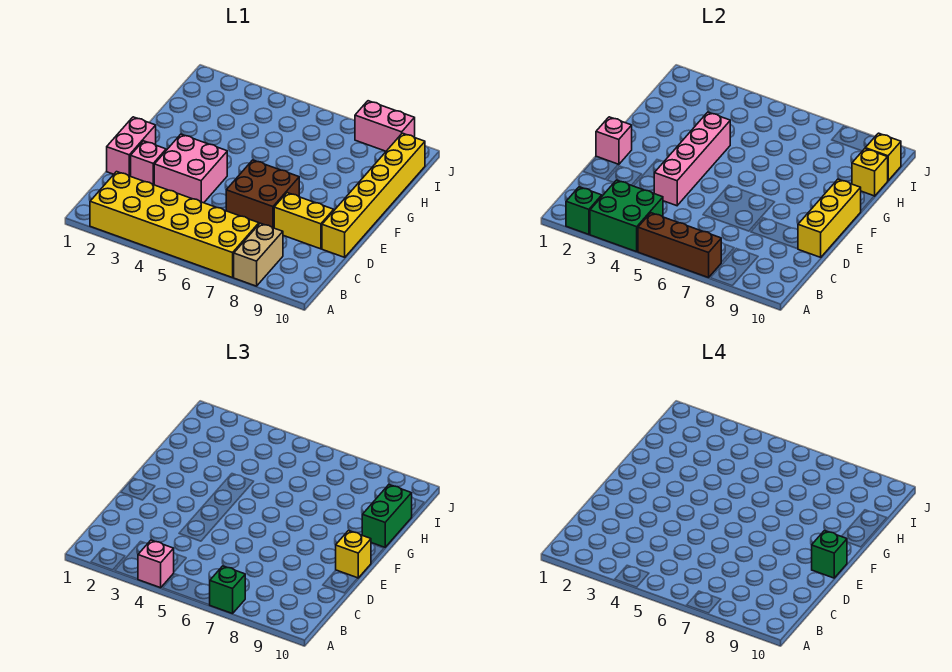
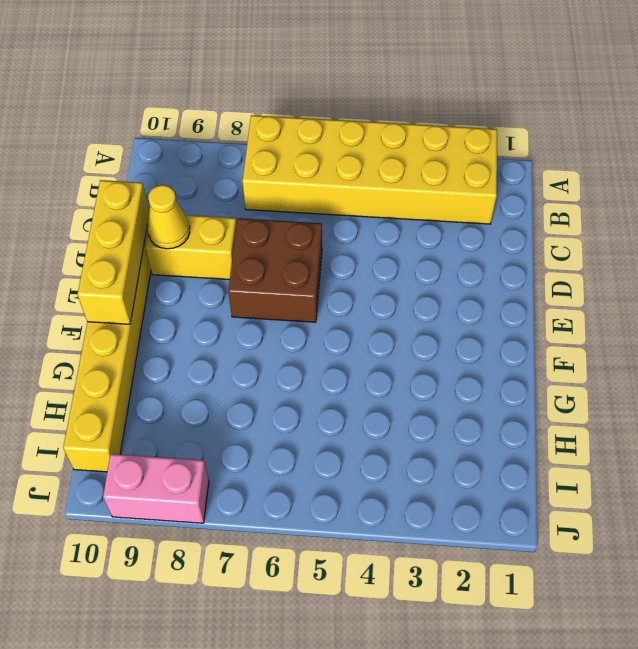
yellow 1x1 cone [147,185,190,249] -> none
none -> tan 1x2 brick [234,223,283,286]
none -> pink 1x2 brick [107,117,156,176]
none -> pink 1x1 brick [131,141,166,185]

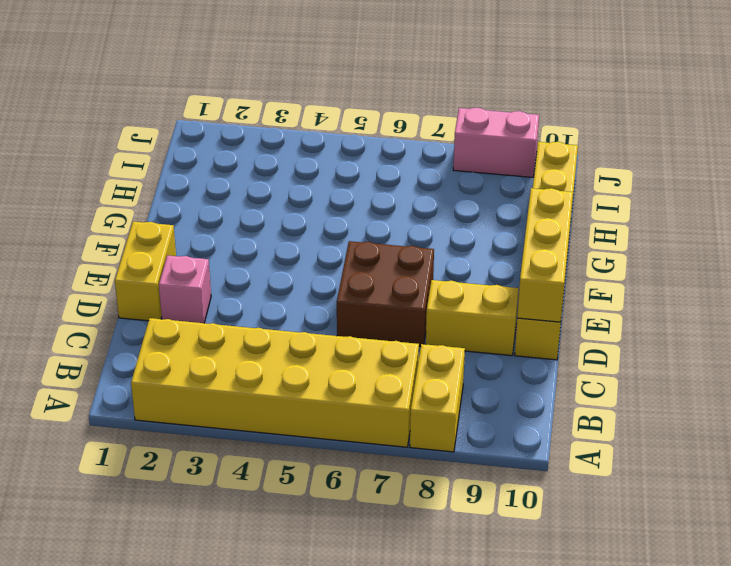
yellow 1x2 brick [410,344,465,452] -> tan 1x2 brick [234,223,283,286]
yellow 1x2 brick [115,222,176,321] -> pink 1x2 brick [107,117,156,176]
none -> pink 2x2 brick [154,134,227,203]
none -> green 1x1 brick [566,187,602,234]
none -> green 2x2 brick [590,180,663,252]

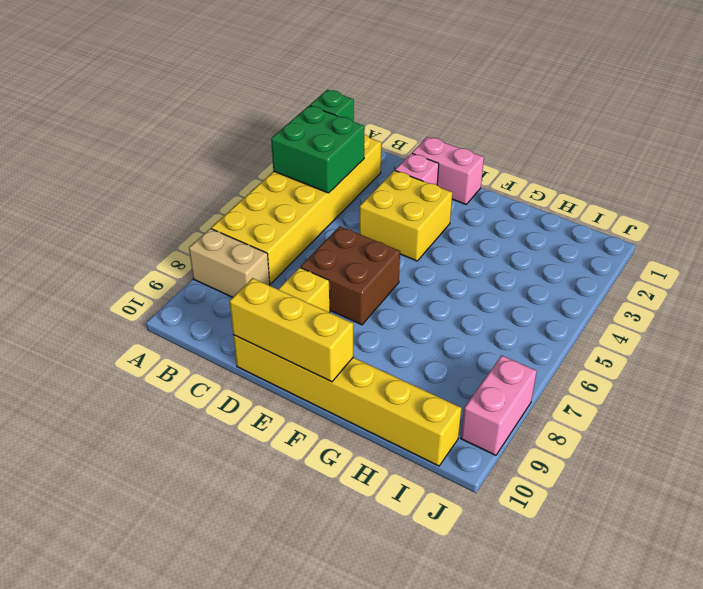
yellow 2x2 brick [359,170,452,261] -> pink 2x2 brick [154,134,227,203]
none -> brown 1x3 brick [638,213,721,278]
none -> pink 1x4 brick [654,112,730,206]
none -> pink 1x1 brick [596,117,632,165]

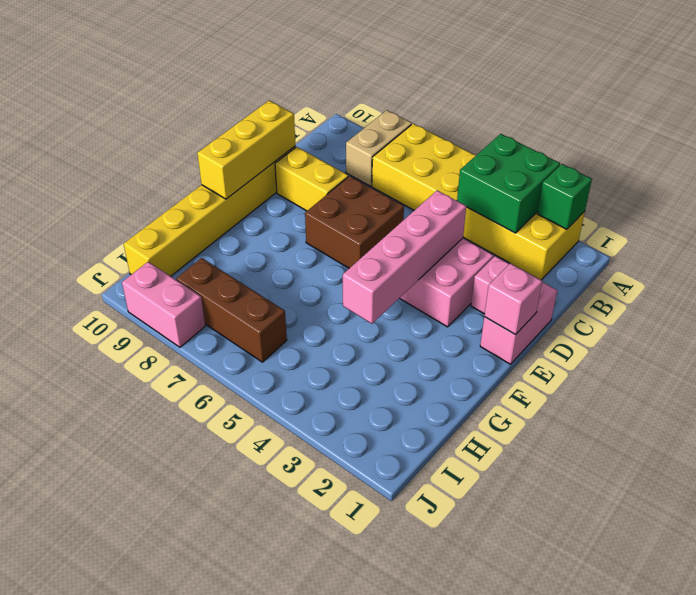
brown 1x3 brick [176,258,287,362] -> brown 1x3 brick moved to [638,213,721,278]
none -> yellow 1x1 brick [852,149,888,196]
none -> yellow 1x1 brick [865,133,901,181]
none -> pink 1x1 brick [138,540,174,588]

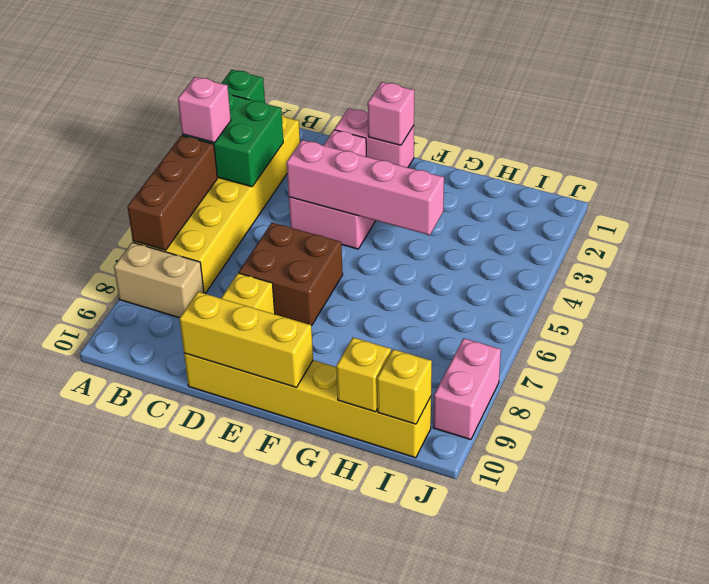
none -> green 1x1 brick [210,566,245,614]
none -> yellow 1x1 brick [336,531,371,578]
none -> green 1x2 brick [362,485,412,547]

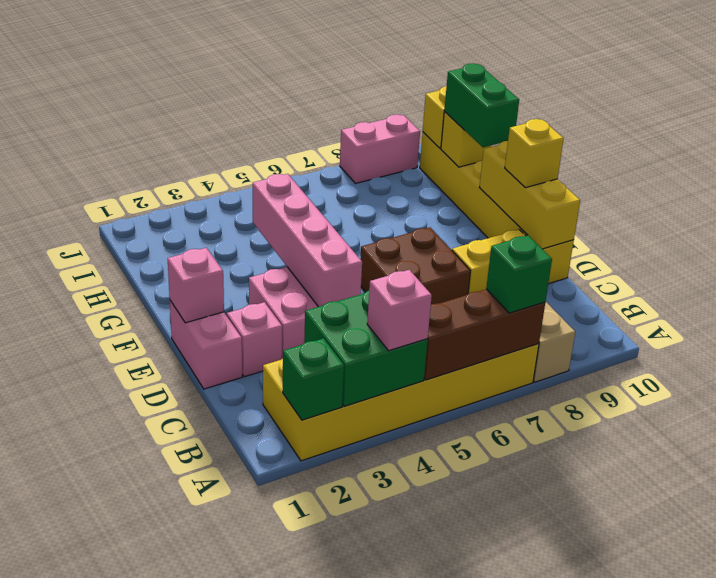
none -> green 1x1 brick [812,531,847,578]

